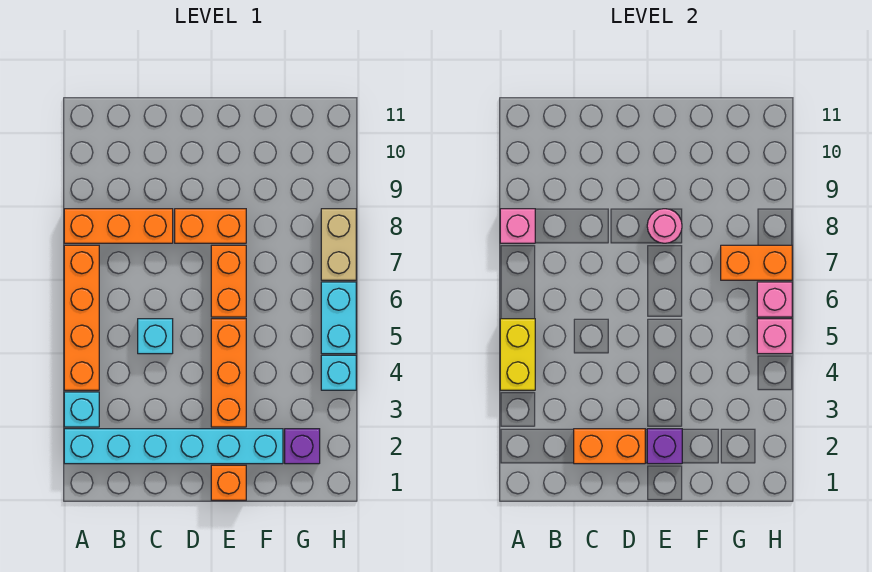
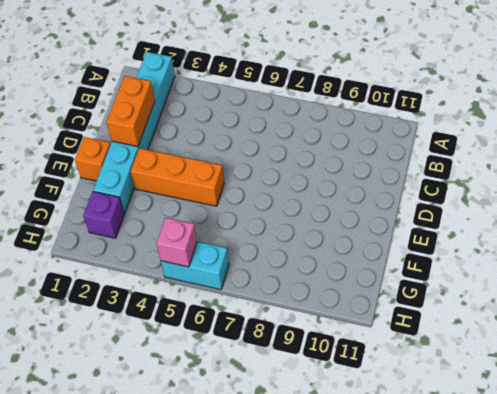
none -> cyan 1x1 brick [64,392,99,427]
none -> orange 1x4 brick [64,245,99,390]
none -> orange 1x3 brick [64,209,173,243]

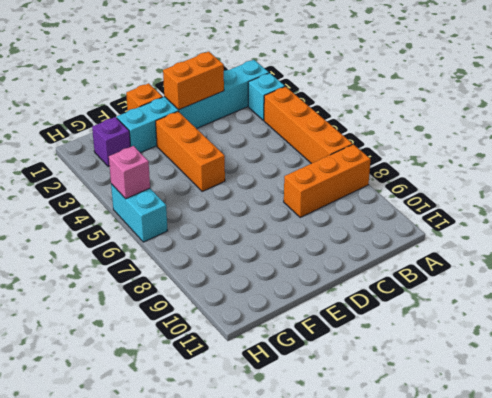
none -> cyan 1x1 brick [138,319,173,354]
none -> orange 1x2 brick [175,209,246,243]
none -> orange 1x2 brick [211,245,246,317]

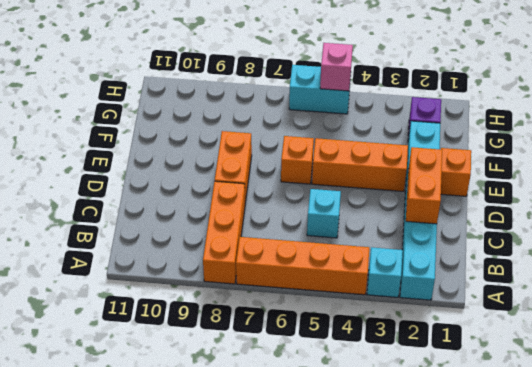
orange 1x1 brick [281,136,314,184] -> orange 1x2 brick [211,245,246,317]
none -> cyan 1x1 brick [321,355,356,390]
none -> tan 1x2 brick [321,209,356,280]
none -> yellow 1x2 brick [500,319,535,390]

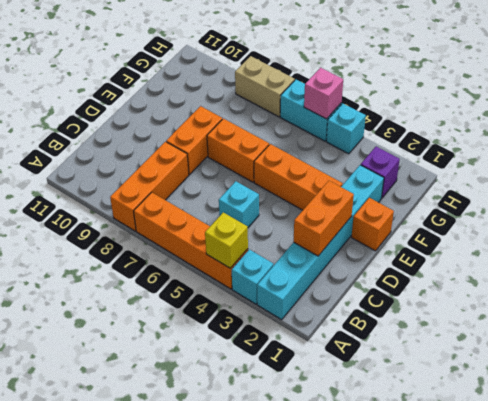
yellow 1x1 brick [205,212,248,268] -> yellow 1x2 brick [500,319,535,390]
none -> pink 1x1 brick [500,209,535,243]
none -> purple 1x1 brick [647,429,682,464]
none -> pink 1x1 round brick [647,209,682,243]

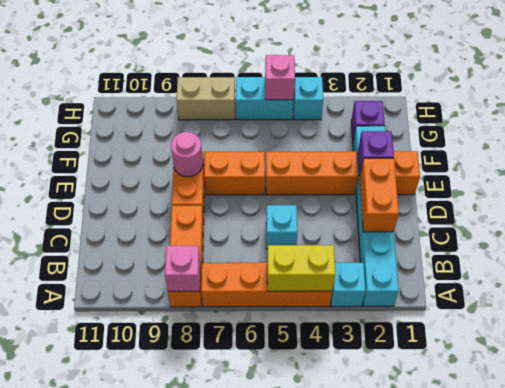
none -> orange 1x2 brick [721,245,792,280]
none -> pink 1x1 brick [757,282,792,317]

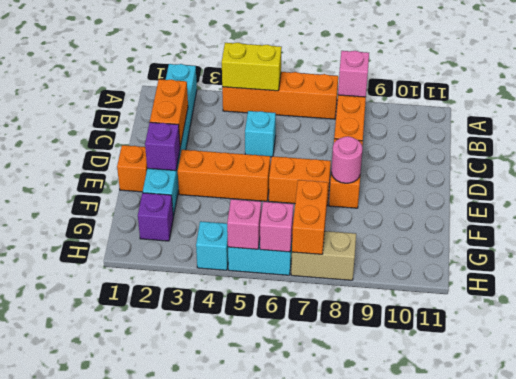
none -> cyan 1x1 brick [64,392,99,427]

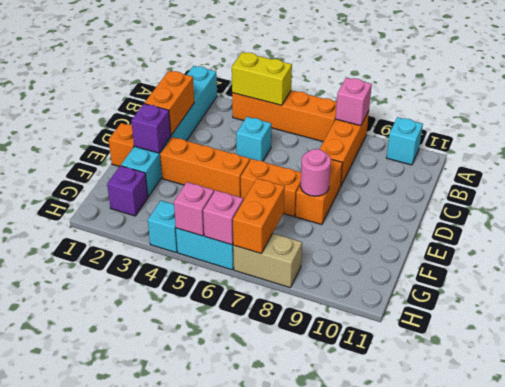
cyan 1x1 brick [386,117,423,165] -> cyan 1x1 brick moved to [64,392,99,427]

